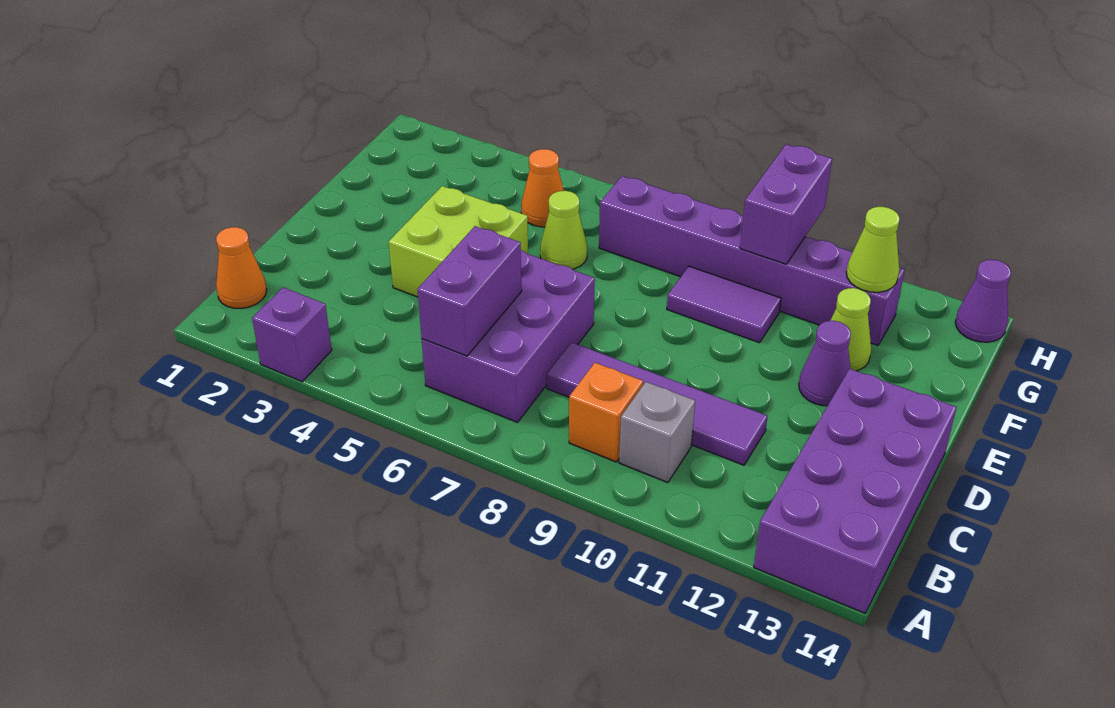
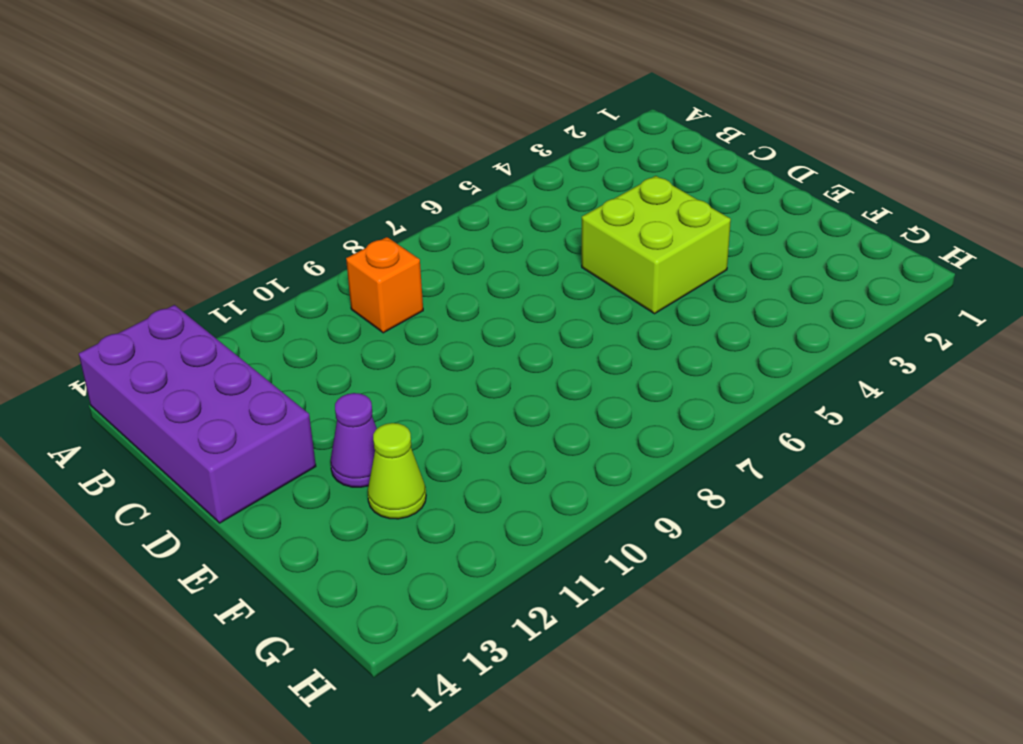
none -> purple 1x1 brick [252,287,332,382]
none -> orange 1x1 cone [216,227,267,308]
none -> purple 2x3 brick [422,250,595,422]

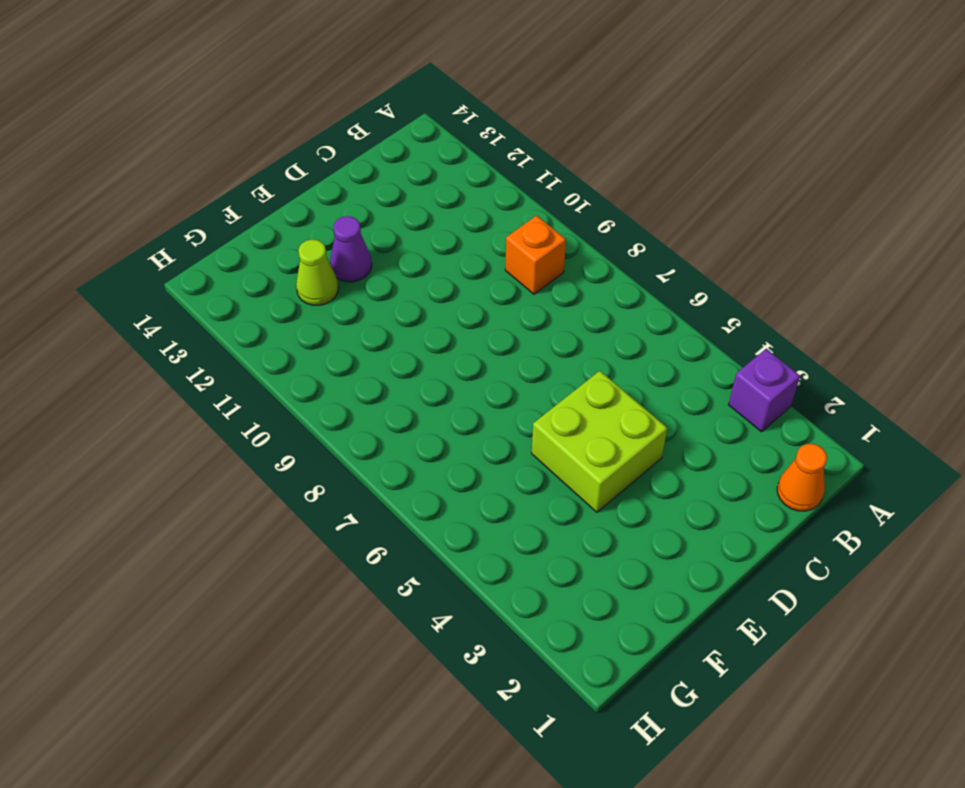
none -> purple 2x4 brick [754,369,957,613]
none -> purple 2x3 brick [422,250,595,422]
none -> grey 1x1 brick [619,382,695,483]

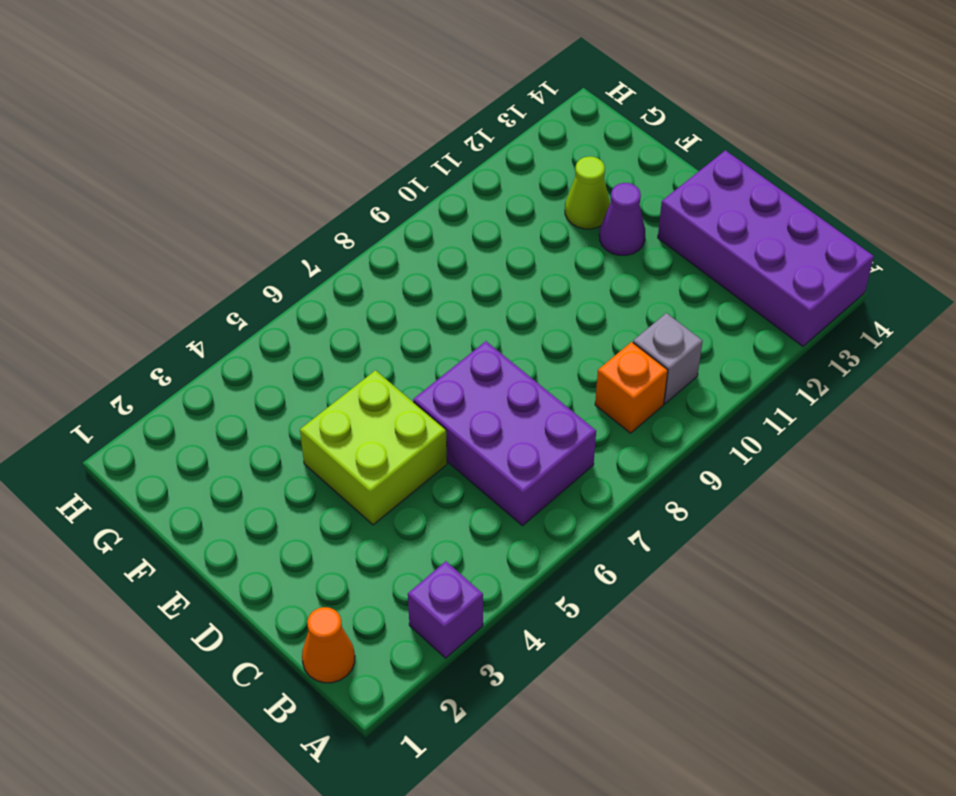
none -> purple 1x4 tile [547,342,768,465]
none -> lime 1x1 cone [540,191,587,269]
none -> purple 1x2 tile [667,266,781,343]

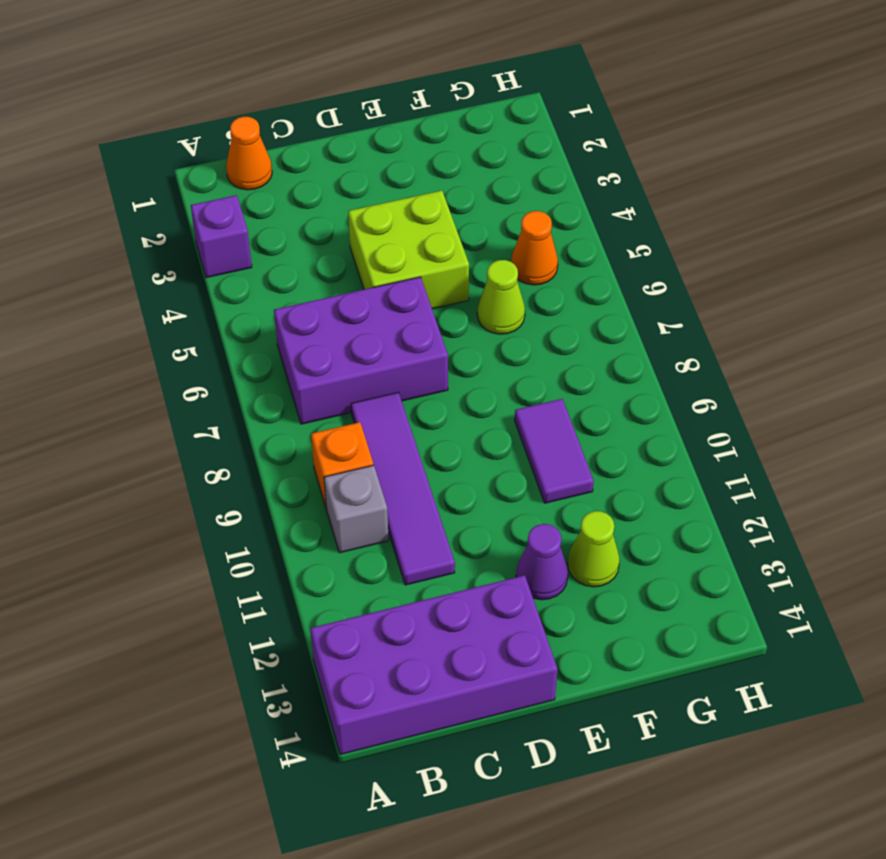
none -> purple 1x6 brick [599,176,905,345]
none -> purple 1x1 cone [955,260,1011,342]
none -> purple 1x2 brick [417,226,522,356]

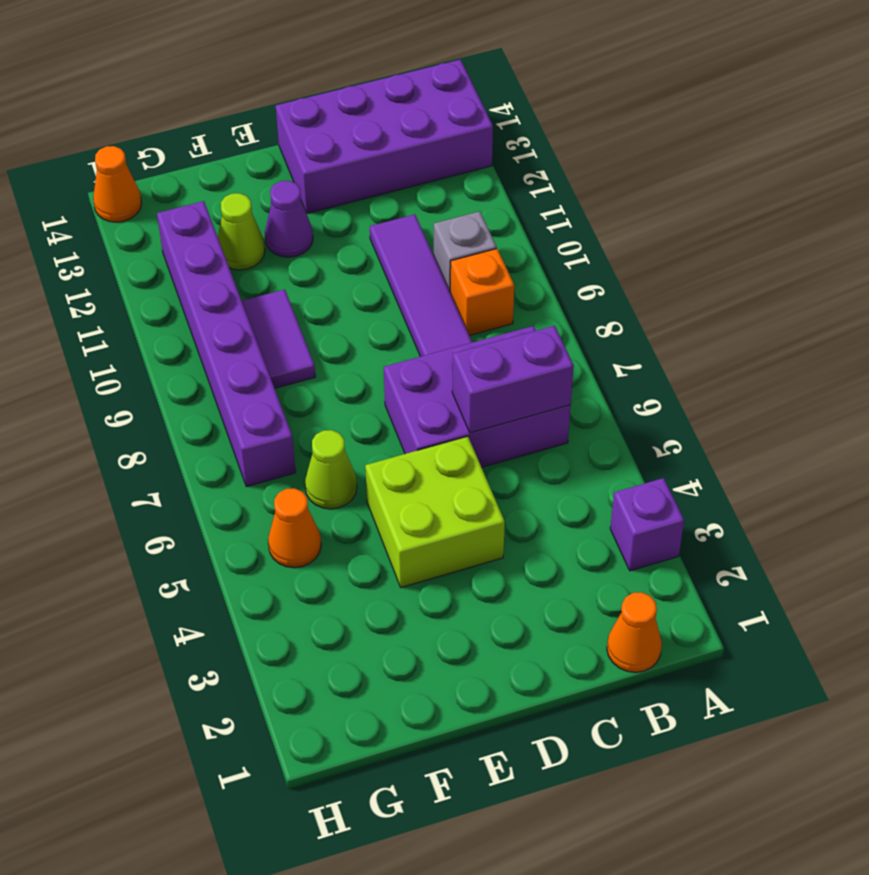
orange 1x1 cone [93,146,142,222] -> purple 1x1 cone [955,260,1011,342]
none -> purple 1x2 brick [740,144,832,264]
none -> lime 1x1 cone [846,207,899,292]

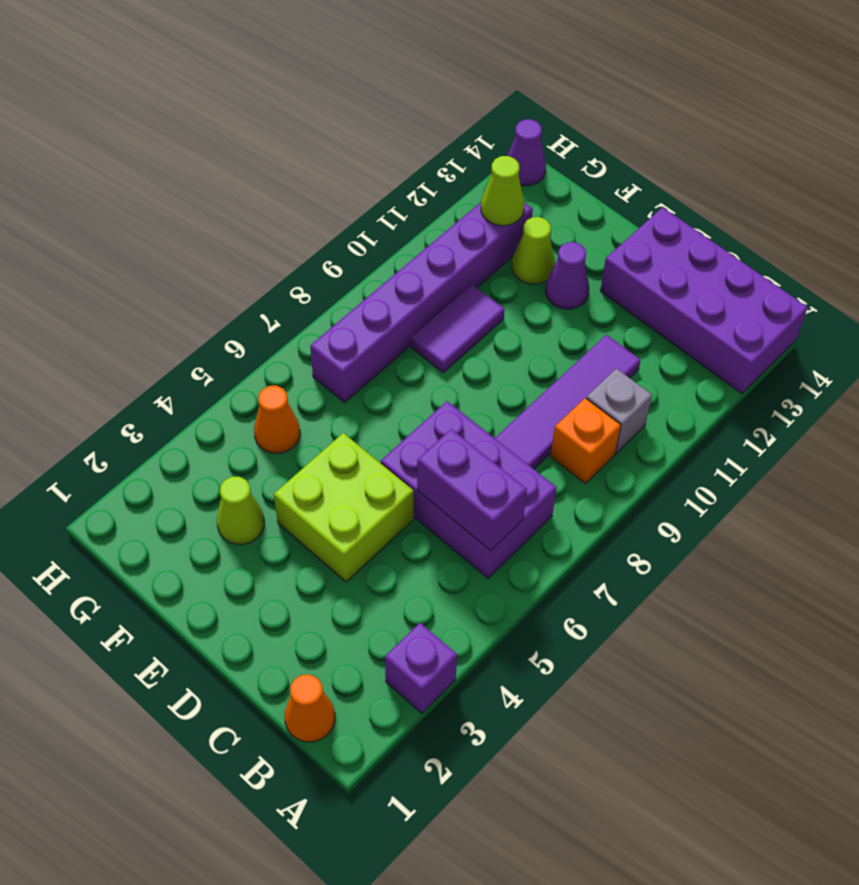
lime 1x1 cone [217,477,264,544] -> lime 1x1 cone moved to [540,191,587,269]
none -> purple 1x2 brick [740,144,832,264]

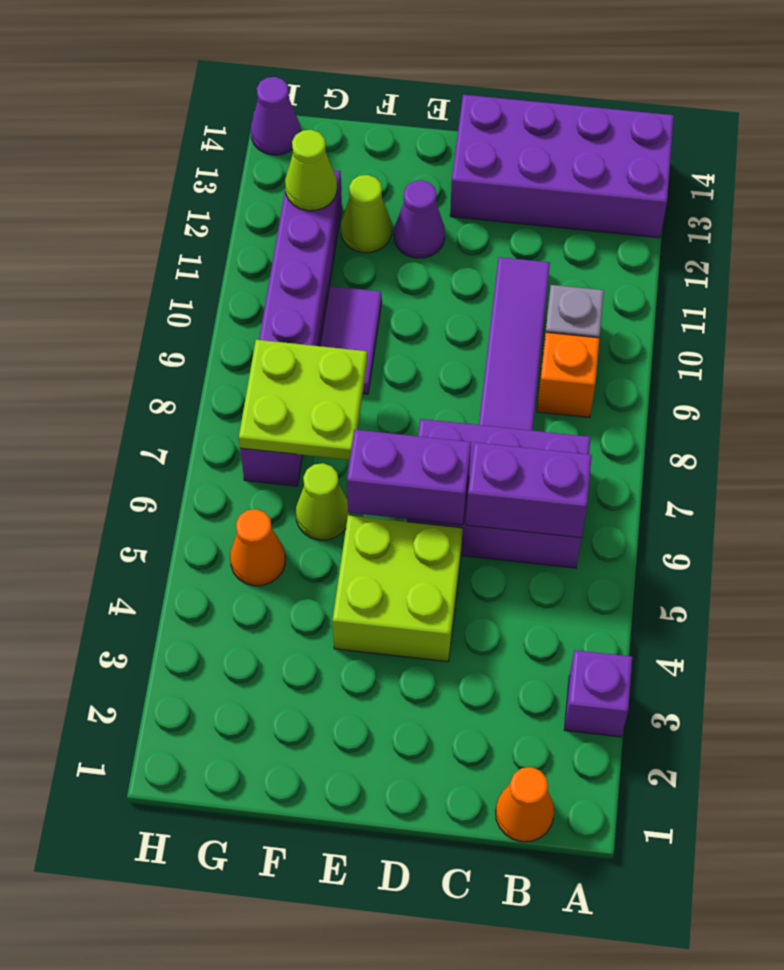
purple 1x2 brick [347,430,471,525] -> purple 1x2 brick moved to [740,144,832,264]
lime 2x2 plate [239,340,367,460] -> none

